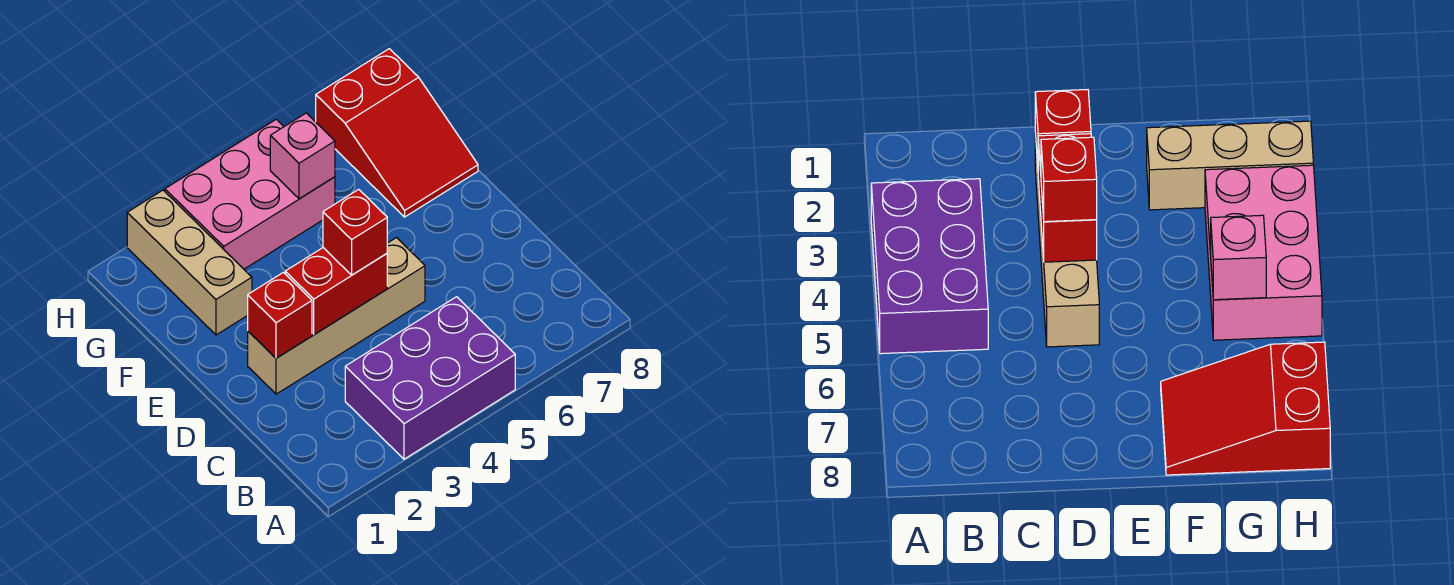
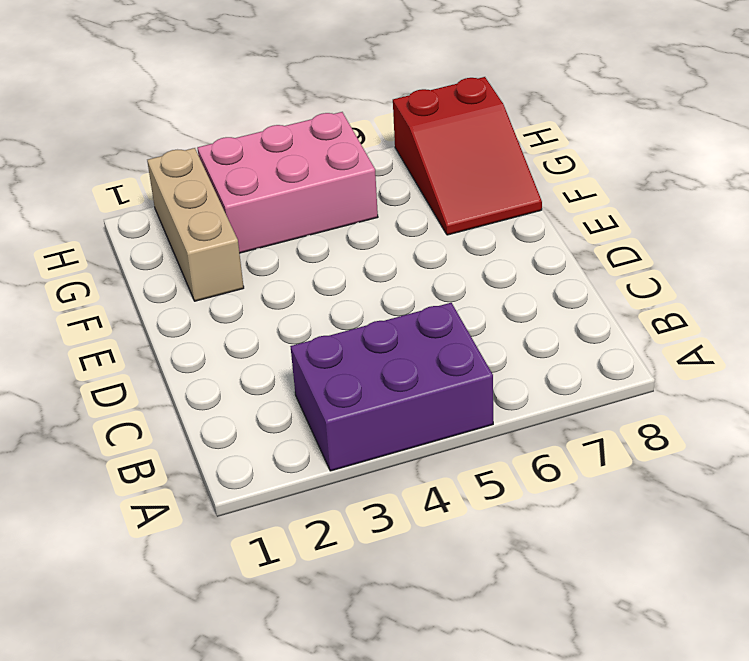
none -> tan 1x4 brick [248,238,425,394]
none -> red 1x1 brick [248,272,312,358]

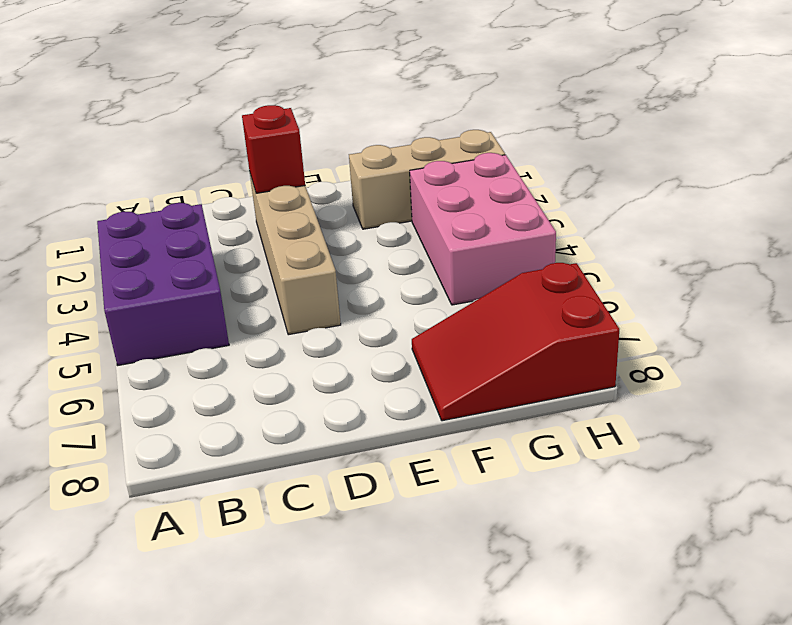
none -> red 1x2 brick [285,248,387,335]
none -> pink 1x1 brick [270,113,335,199]

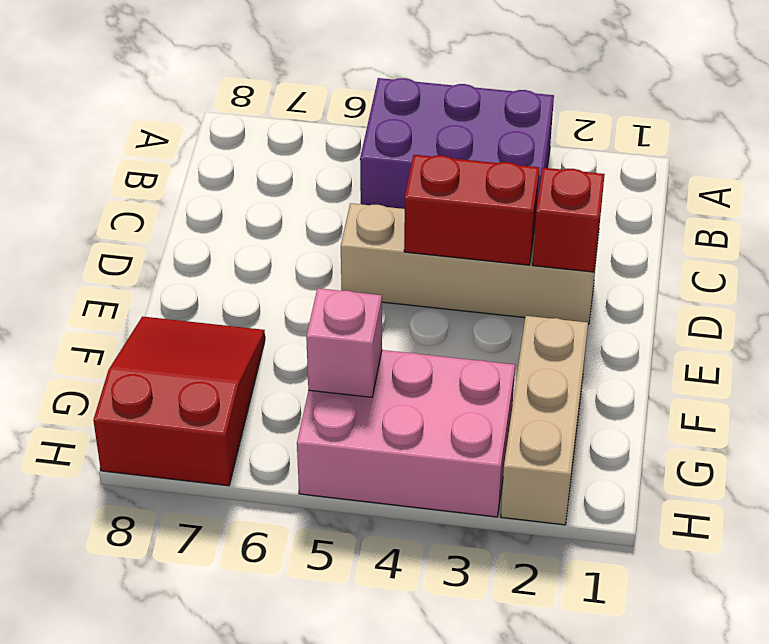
none -> red 1x1 brick [323,189,387,275]

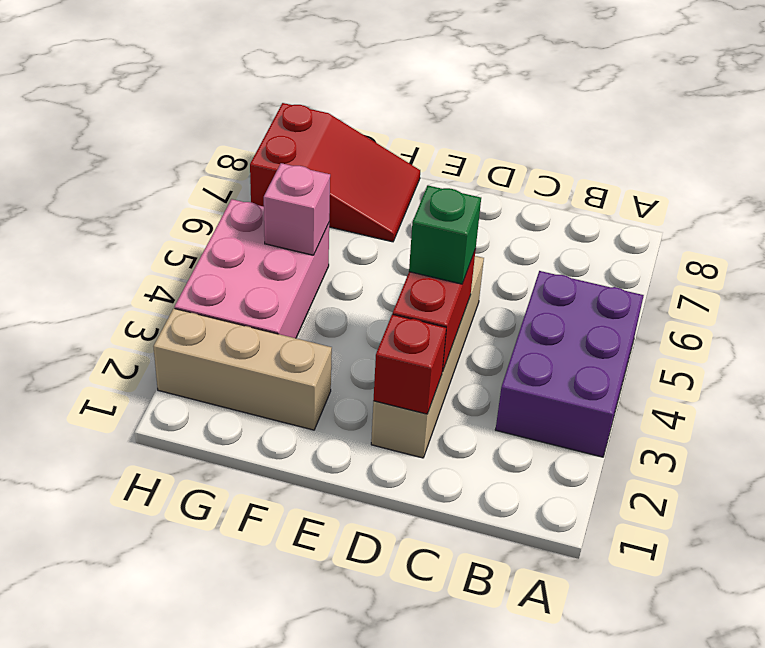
green 1x1 brick [409,185,481,284] -> red 1x1 brick [323,189,387,275]

